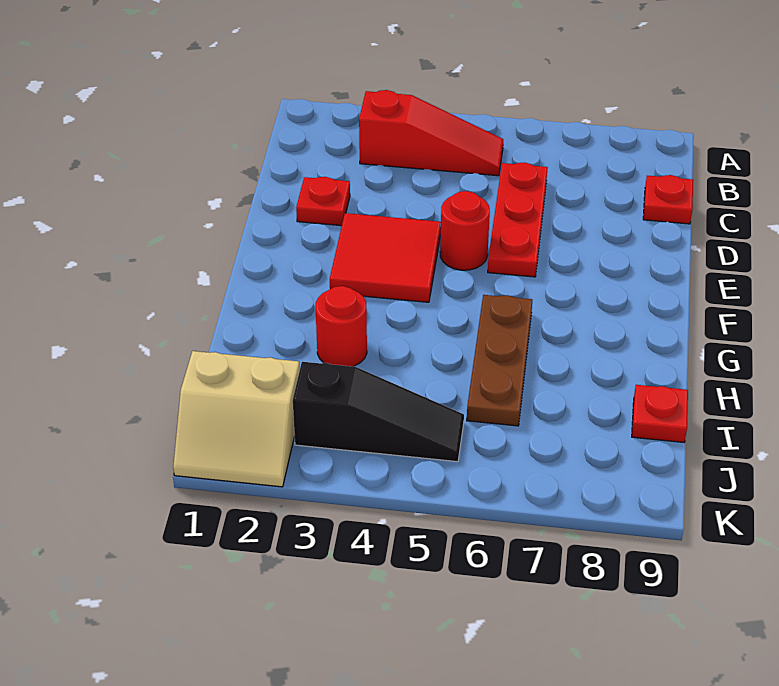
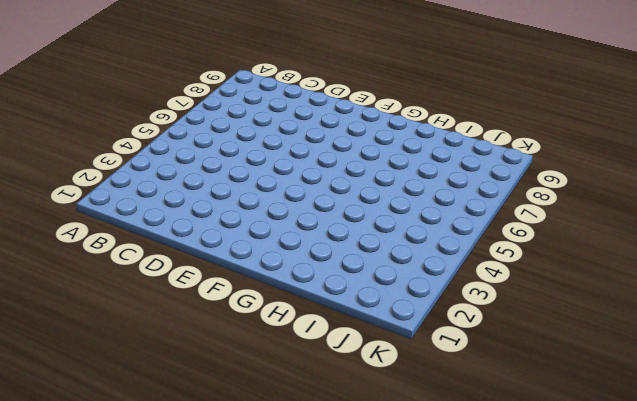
none -> red 1x3 slope [359,90,503,176]
none -> red 1x3 plate [488,162,548,277]

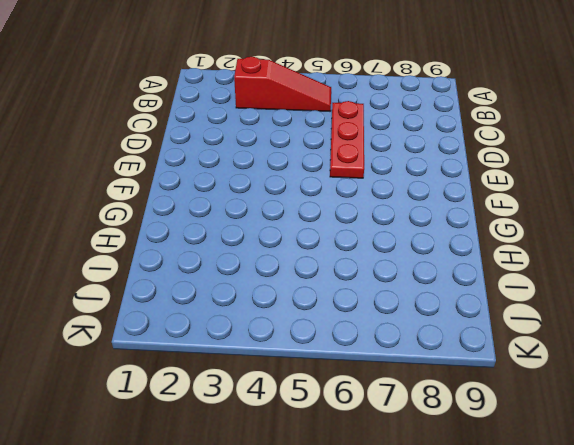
none -> red 1x1 plate [643,175,693,224]
none -> red 1x1 plate [296,177,350,226]

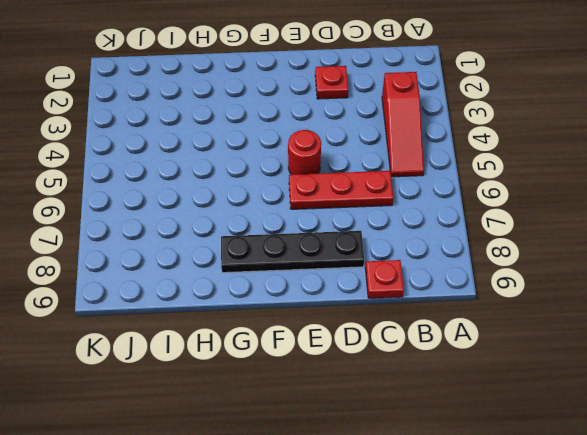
black 1x4 plate [221,231,364,273] -> none
none -> red 2x2 tile [330,213,441,302]
none -> brown 1x3 plate [467,295,532,426]

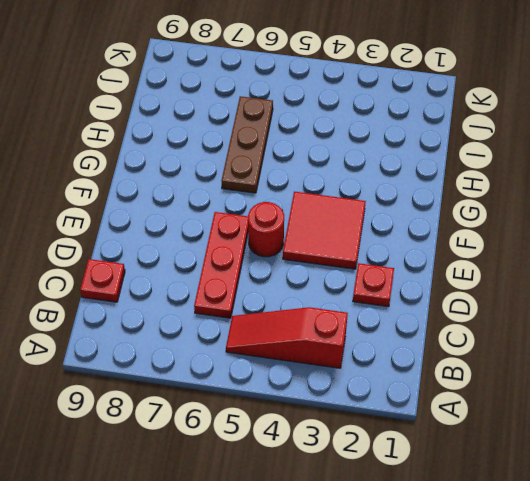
none -> red 1x1 round brick [316,286,367,367]
none -> red 1x1 plate [632,385,688,442]

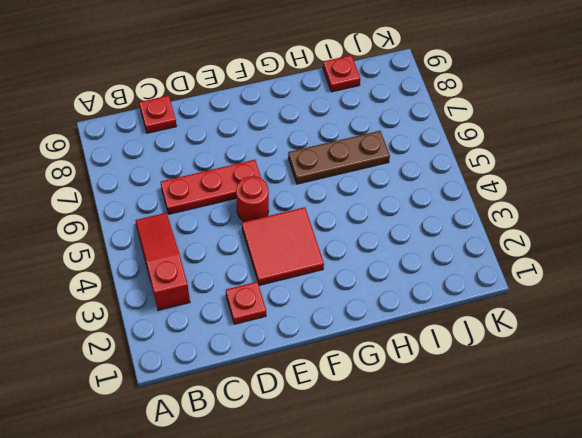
none -> red 1x1 round brick [316,286,367,367]
none -> tan 2x2 slope [173,351,300,487]

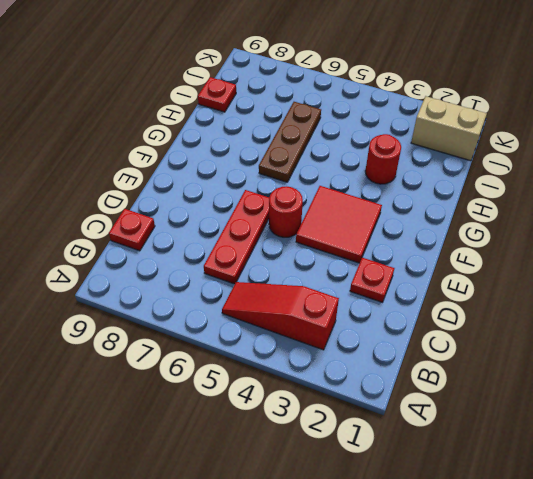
none -> black 1x3 slope [293,362,464,462]

